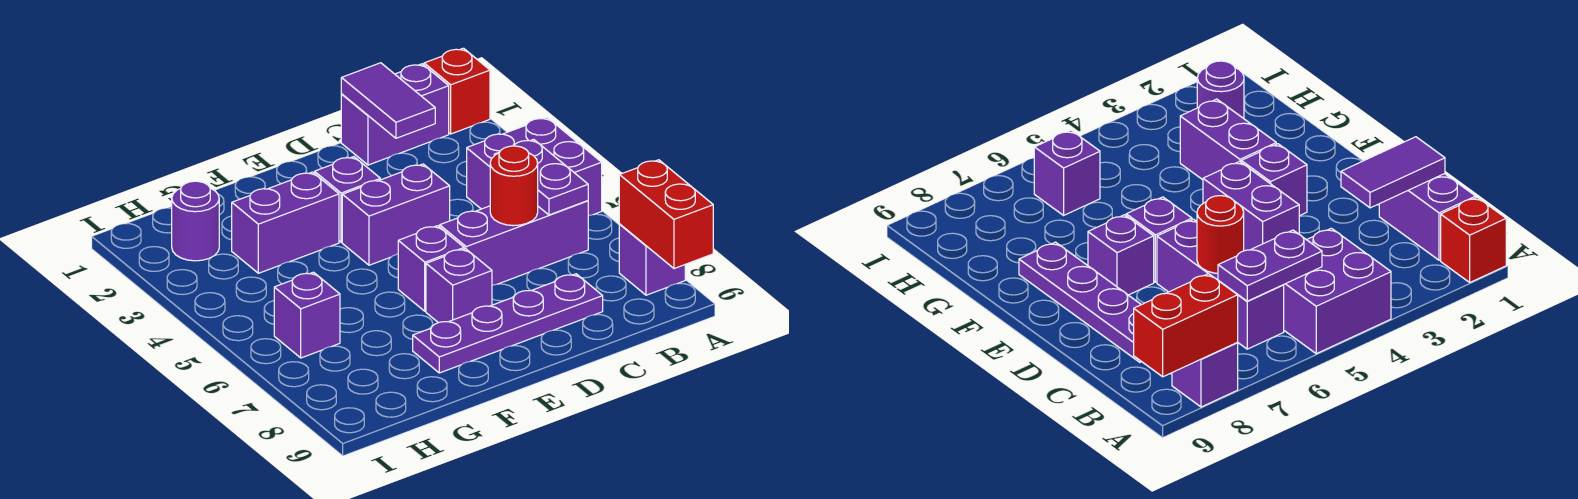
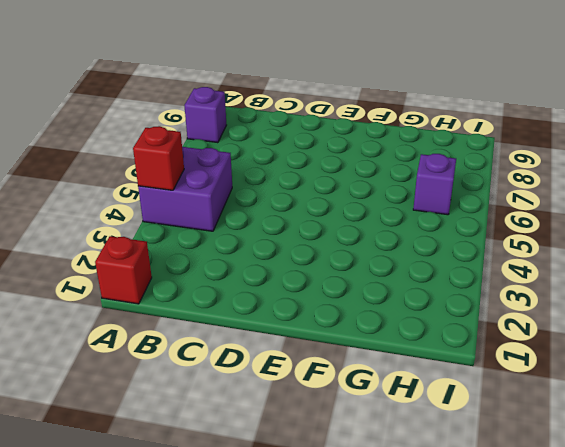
red 1x1 brick [133,126,184,190] -> none
none -> purple 1x2 brick [341,64,449,165]
none -> purple 1x3 brick [440,201,588,285]
none -> purple 1x4 plate [413,274,603,373]

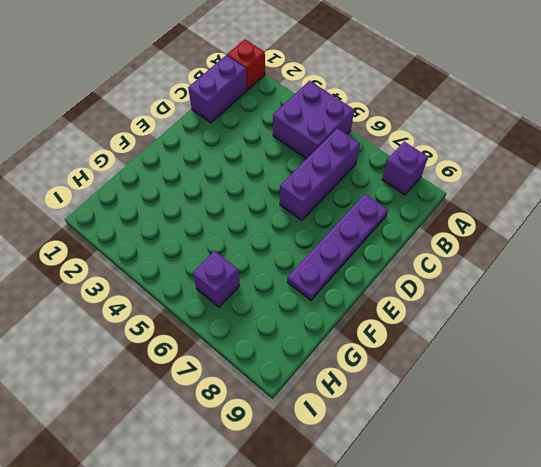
none -> purple 1x2 brick [342,164,450,265]
none -> purple 1x1 brick [315,157,380,242]
none -> purple 1x1 brick [398,226,464,311]

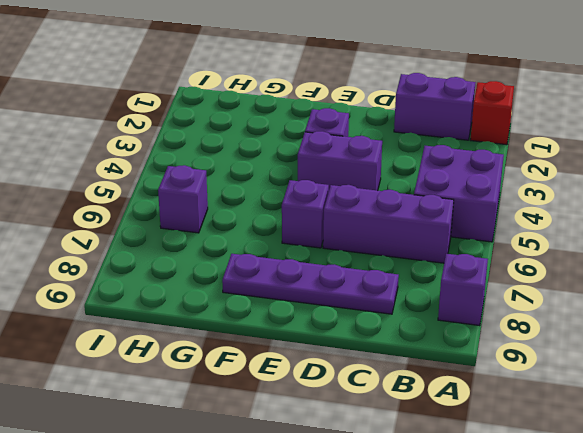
none -> purple 1x1 brick [426,249,492,323]
none -> purple 1x2 brick [232,172,339,273]
none -> purple 1x1 round brick [172,181,219,261]

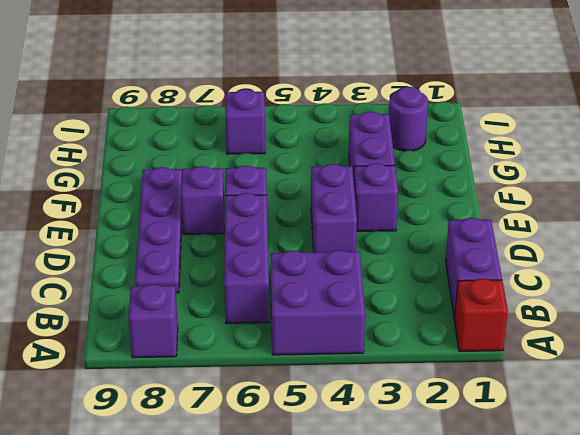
none -> red 1x2 brick [619,160,713,269]
none -> purple 1x2 plate [494,139,588,215]
none -> purple 1x2 tile [341,63,435,138]

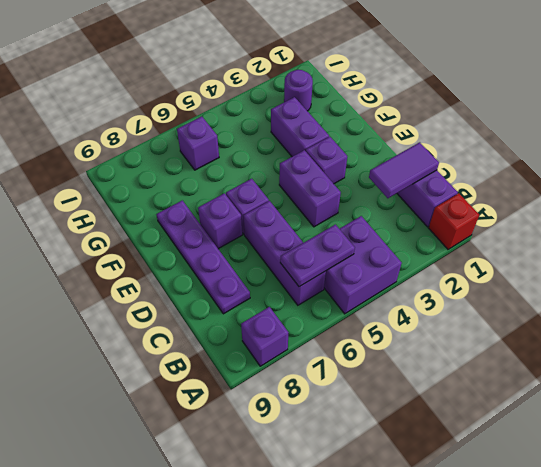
none -> red 1x2 brick [619,160,713,269]
none -> red 1x1 round brick [490,146,538,226]

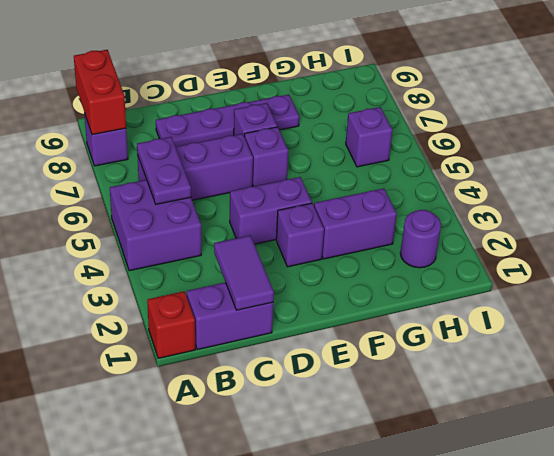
none -> red 1x1 round brick [490,146,538,226]

